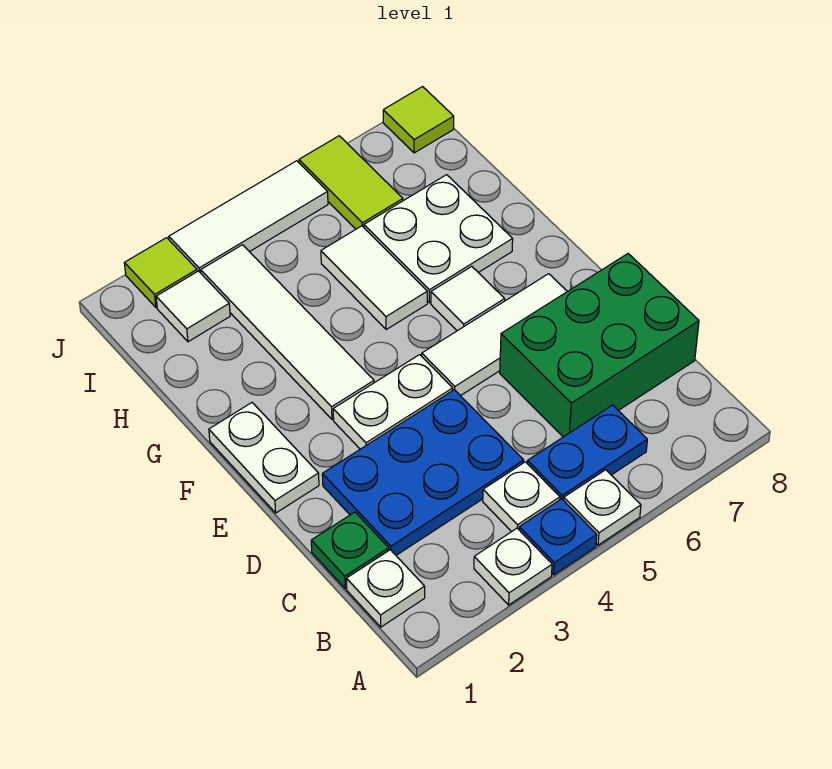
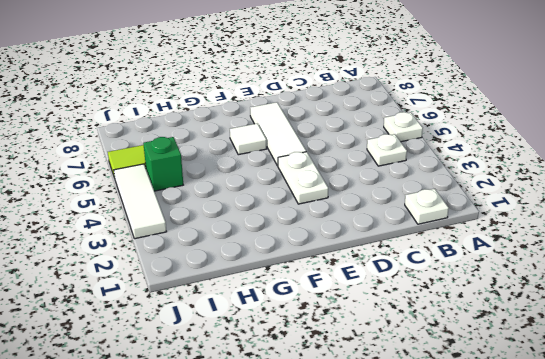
green 1x1 brick [143,137,183,191] -> none
none -> white 1x1 plate [474,528,552,605]
none -> blue 1x1 plate [519,499,597,575]
none -> blue 1x2 plate [527,405,647,500]

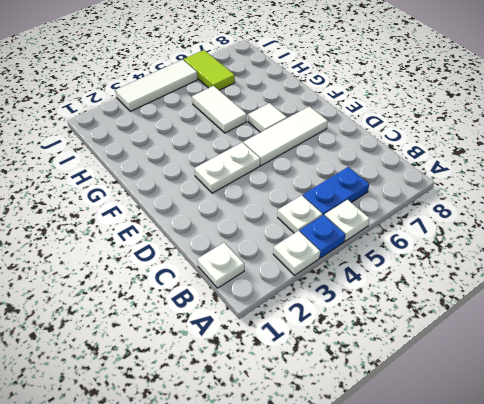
none -> green 1x1 plate [311,512,389,589]
none -> blue 2x3 plate [322,390,524,555]
none -> green 2x3 brick [500,254,699,437]

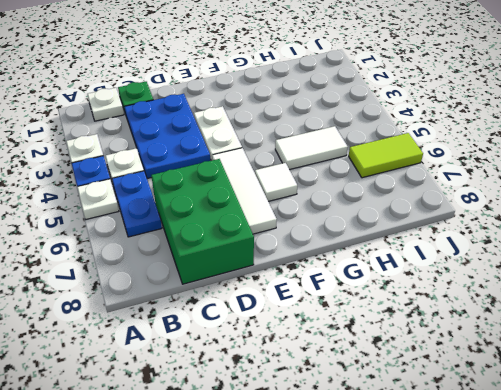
none -> white 1x2 plate [209,403,319,513]
none -> white 1x4 tile [201,245,374,419]
none -> white 2x2 plate [364,175,513,303]

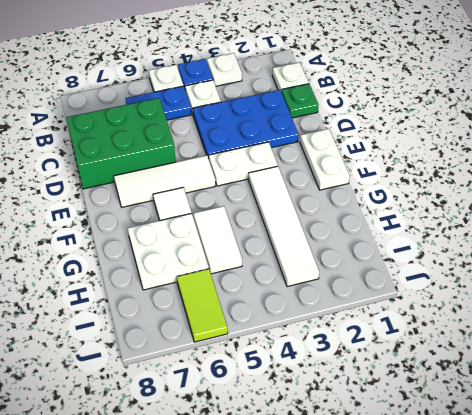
none -> white 1x1 tile [156,271,230,342]
none -> lime 1x1 tile [124,238,197,307]
none -> white 1x3 tile [169,161,328,273]

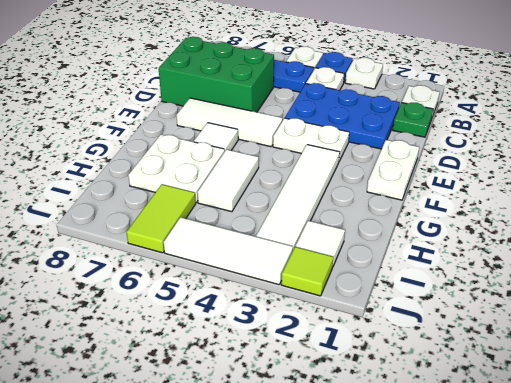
none -> lime 1x1 tile [383,87,454,153]

